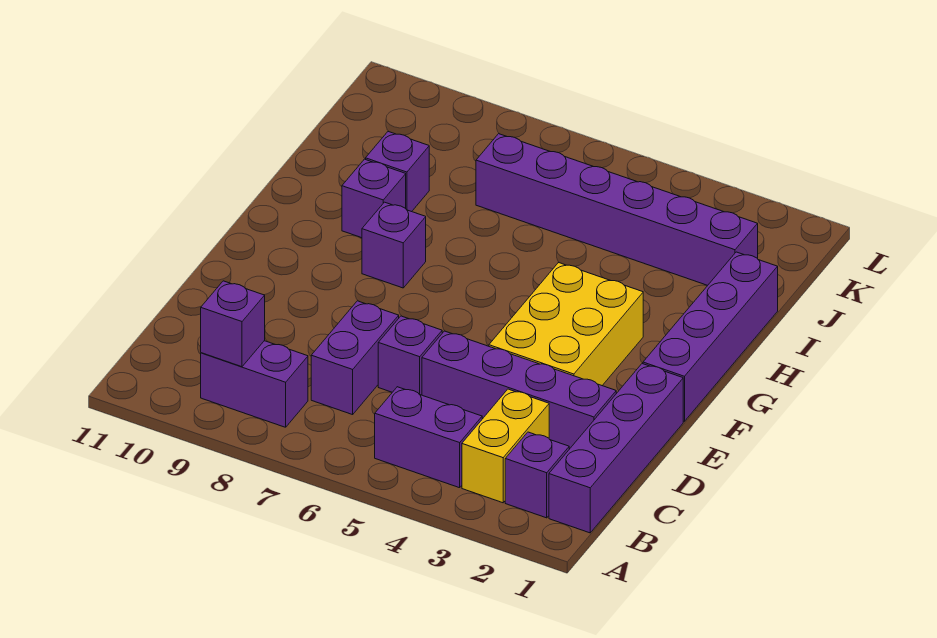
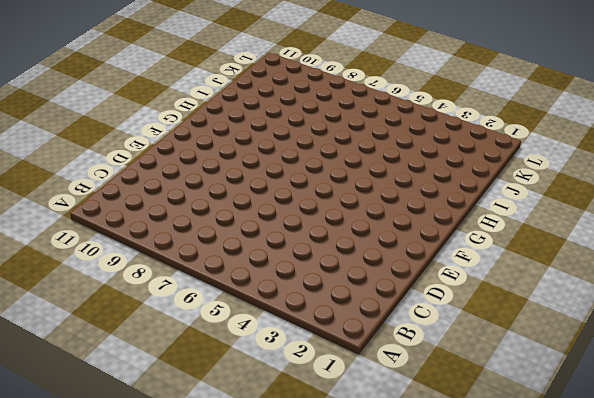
none -> purple 1x4 brick [549,364,683,533]
none -> purple 1x1 brick [505,432,569,518]
none -> yellow 1x2 brick [462,389,549,503]

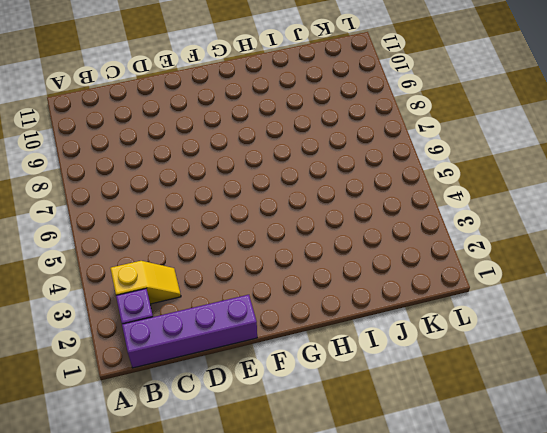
yellow 1x2 slope [110,261,181,304] -> yellow 1x2 brick [462,389,549,503]
none -> purple 1x2 brick [375,387,482,488]
none -> purple 1x2 brick [201,341,308,427]
none -> purple 1x2 brick [311,301,399,415]

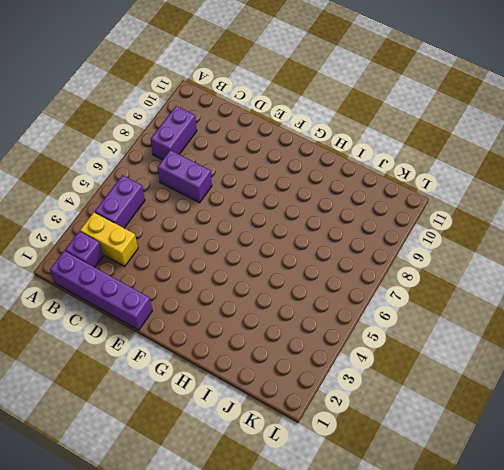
none -> purple 1x4 brick [422,331,616,449]
none -> purple 1x1 brick [378,316,442,395]
none -> yellow 2x3 brick [489,263,643,385]

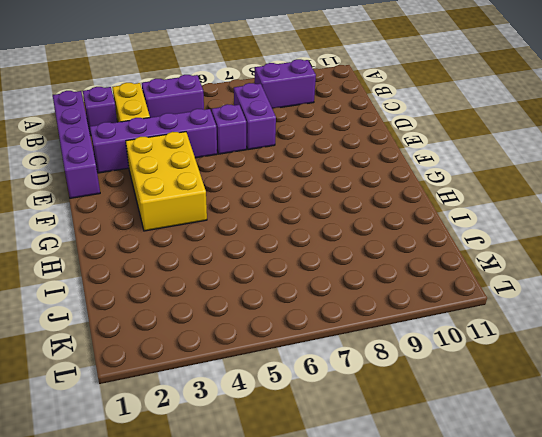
none -> purple 1x4 brick [643,252,778,421]
none -> purple 1x1 brick [362,202,426,288]
none -> purple 1x1 brick [342,159,406,238]

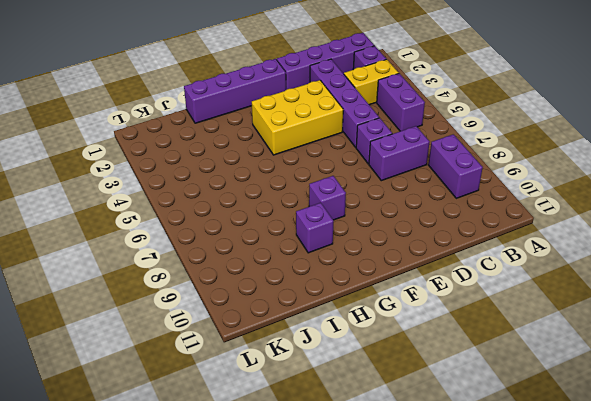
none -> purple 1x1 brick [366,132,429,212]
none -> purple 1x6 brick [476,134,758,285]
none -> purple 1x1 brick [201,281,265,367]

